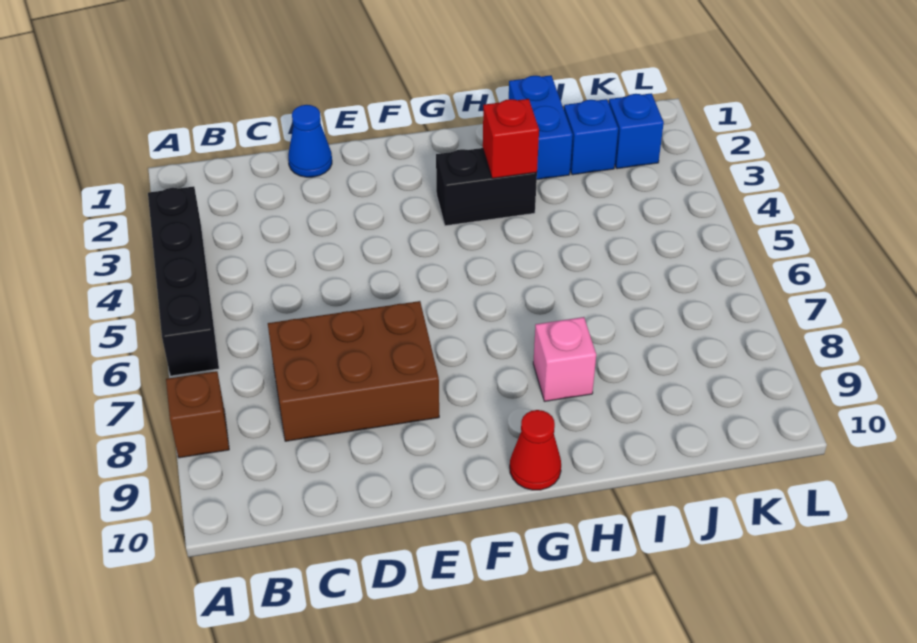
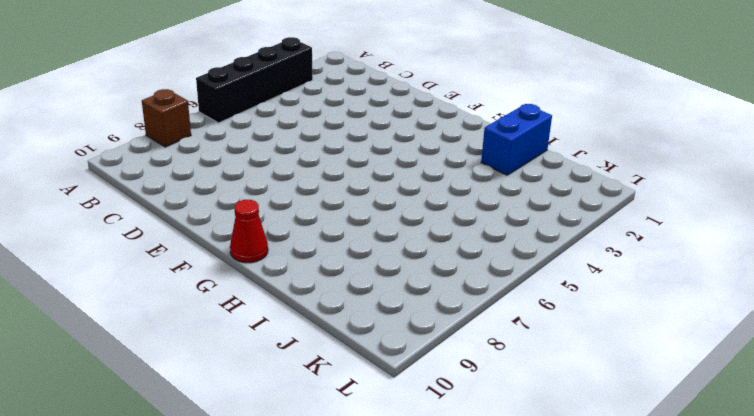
none -> brown 2x3 brick [268,301,439,441]
none -> blue 1x1 cone [288,105,332,177]

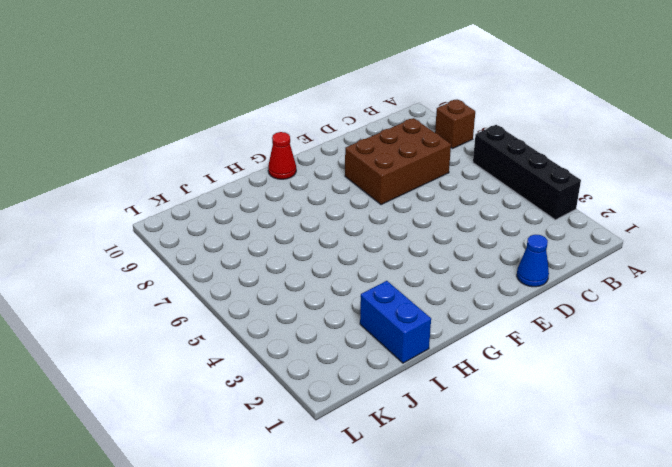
none -> black 1x2 brick [436,148,537,226]
none -> pink 1x1 brick [533,317,596,401]

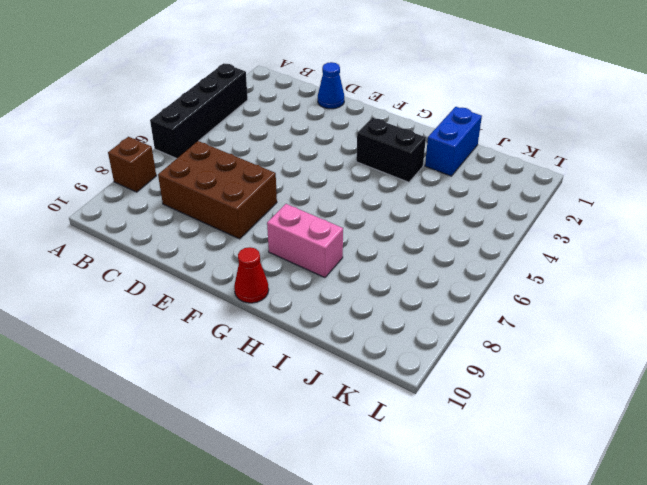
pink 1x2 brick [267,204,343,278] -> pink 1x1 brick [533,317,596,401]
none -> blue 1x1 brick [564,99,618,175]
none -> blue 1x1 brick [609,93,664,169]

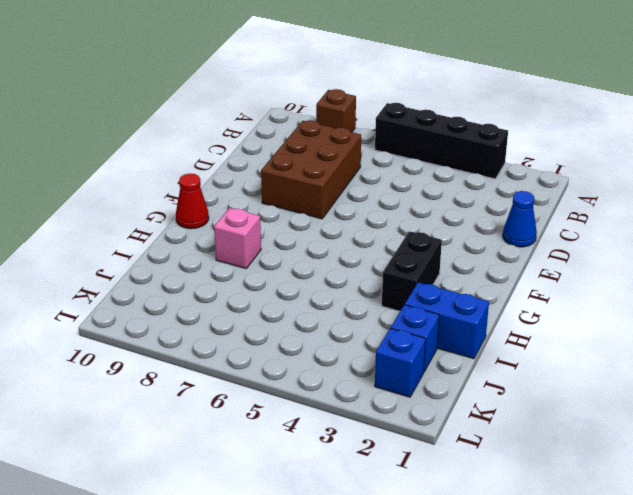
none -> red 1x1 brick [483,99,539,178]

